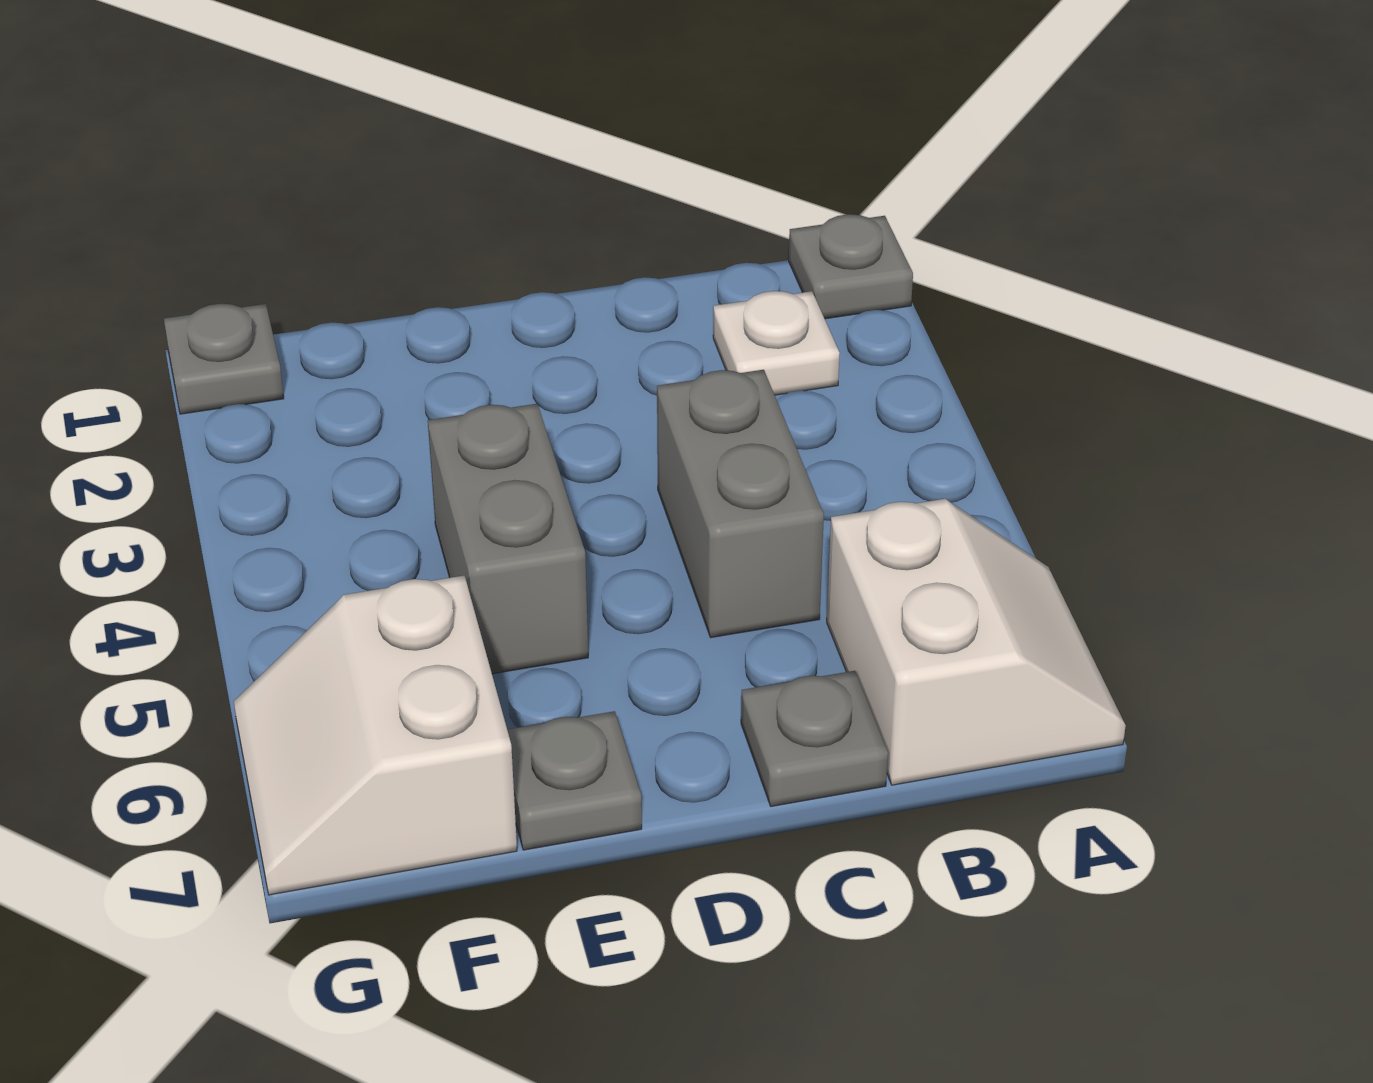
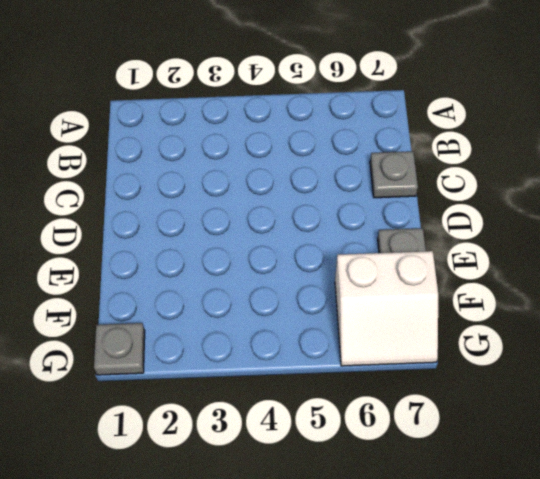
none -> grey 1x1 plate [789,214,913,319]
none -> white 2x2 slope [827,499,1126,785]

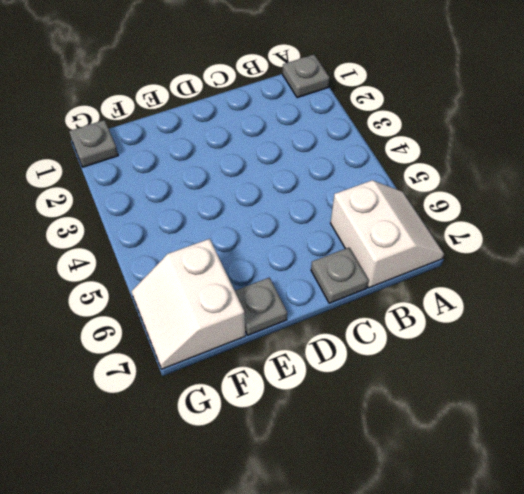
none -> white 1x1 plate [713,291,840,395]
none -> grey 1x2 brick [657,370,824,637]

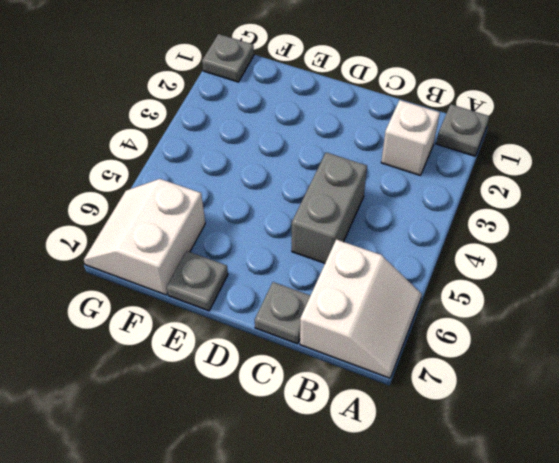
white 1x1 brick [381,100,440,175] -> white 1x1 plate [713,291,840,395]
none -> grey 1x2 brick [428,404,588,674]

